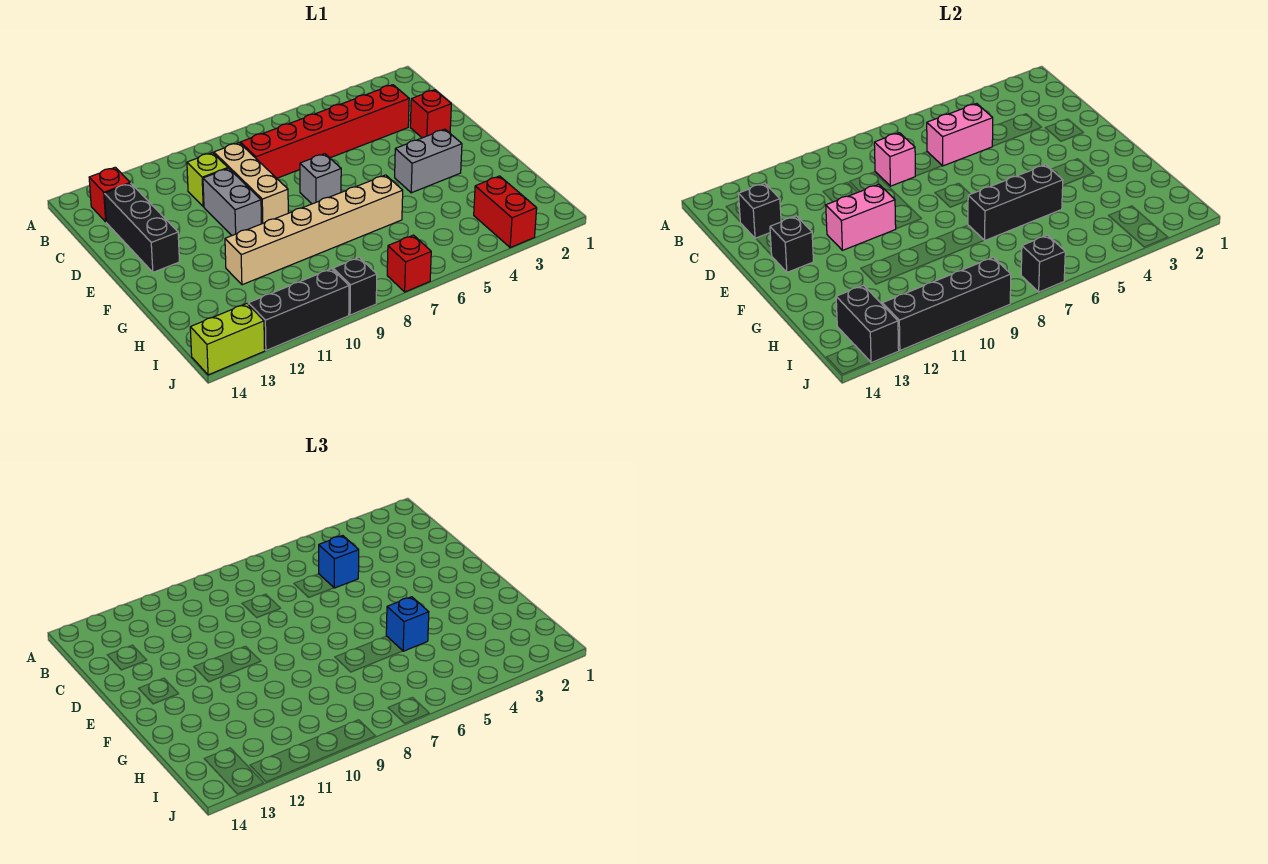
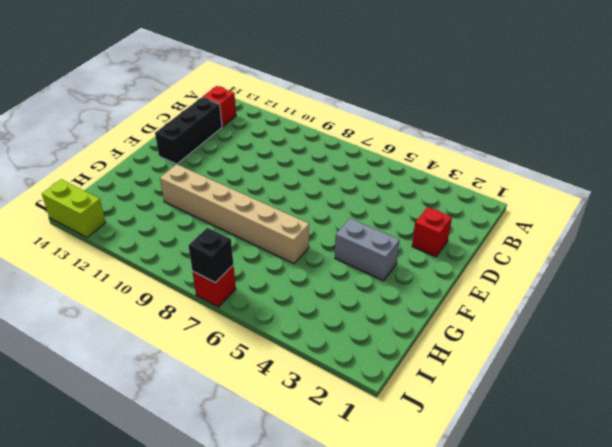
none -> red 1x6 brick [240,85,409,178]
none -> tan 1x3 brick [214,143,288,224]
none -> lime 1x1 brick [187,153,228,207]

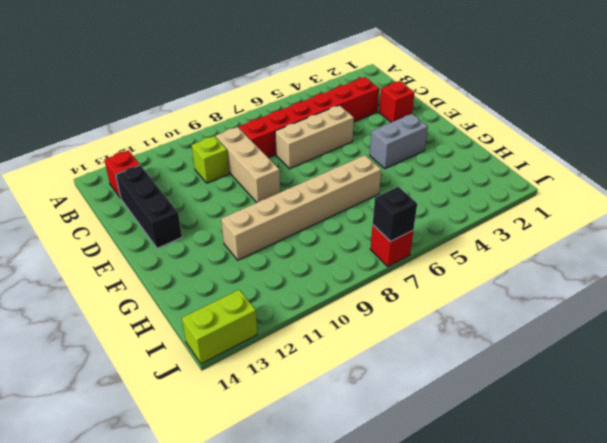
tan 1x3 brick [275,105,354,169] -> none
none -> grey 1x2 brick [203,168,261,235]
none -> grey 1x1 brick [300,154,341,204]
none -> red 1x2 brick [474,176,537,248]

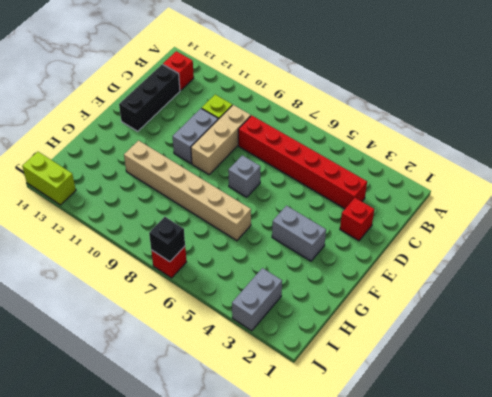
grey 1x2 brick [232,268,282,331] -> red 1x2 brick [474,176,537,248]
none -> black 1x1 brick [333,257,377,315]
none -> black 1x3 brick [248,269,349,350]
none -> pink 1x2 brick [927,104,993,166]

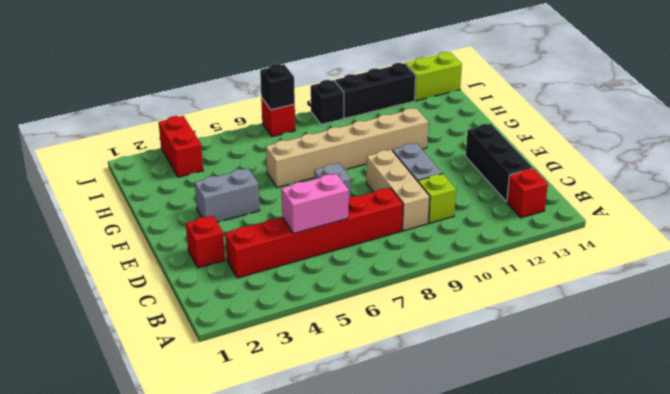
none -> pink 1x1 brick [874,133,915,186]
none -> black 1x1 brick [739,183,781,239]
none -> pink 1x2 brick [826,184,896,250]

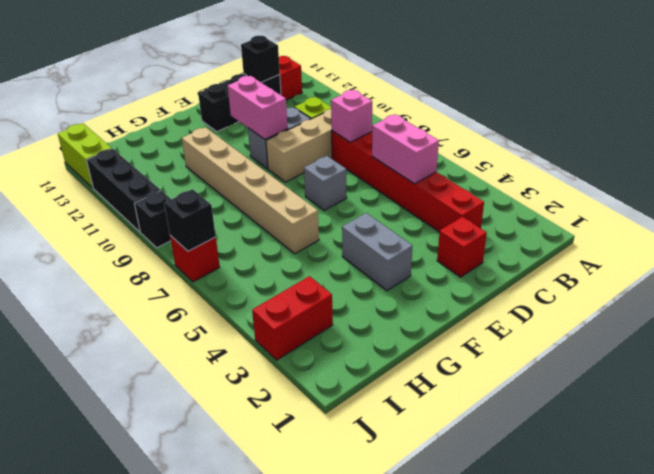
none -> black 1x1 brick [770,216,813,272]
none -> black 1x3 brick [968,165,1063,240]
none -> black 1x2 brick [836,285,899,363]

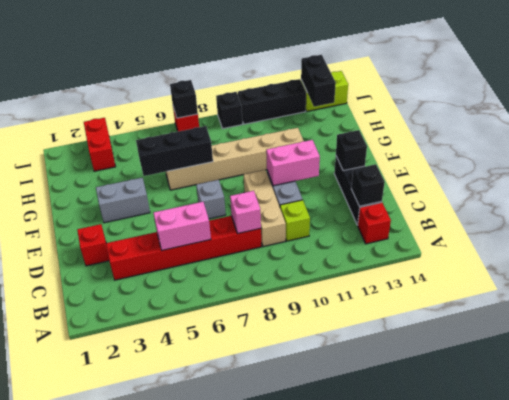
none -> black 1x4 brick [882,257,1011,350]
none -> blue 1x1 brick [319,536,359,588]
none -> blue 1x1 brick [386,597,429,651]

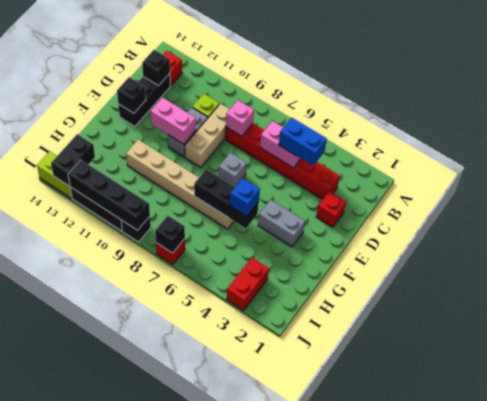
blue 1x2 brick [279,118,327,166] -> blue 1x1 brick [319,536,359,588]

